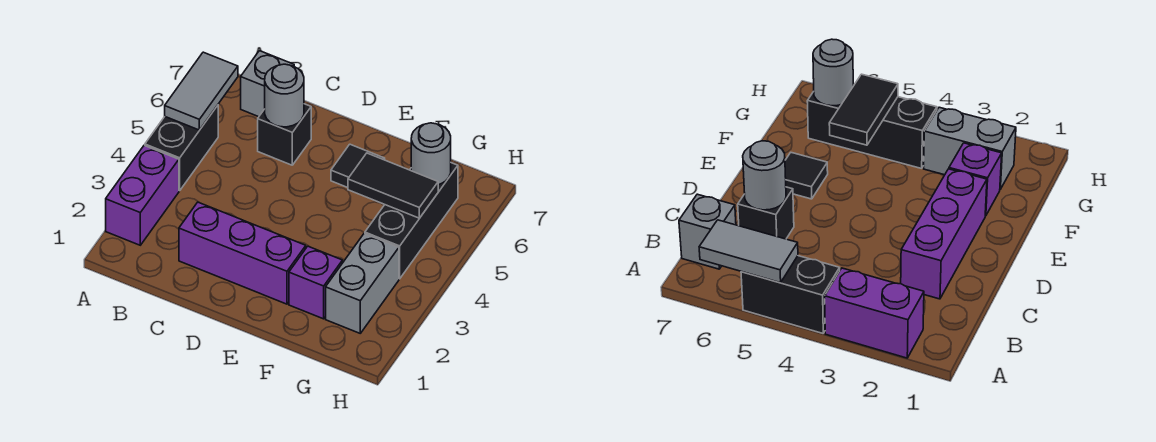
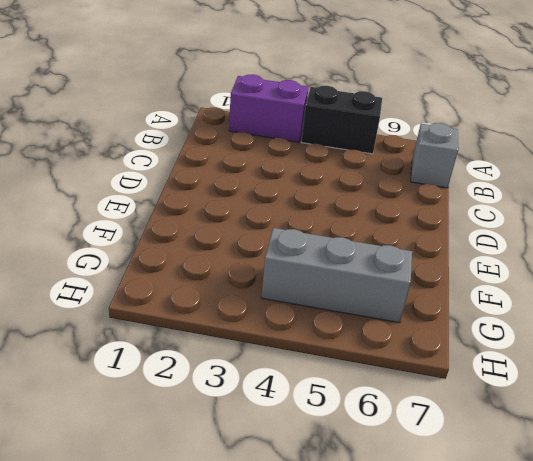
grey 1x3 brick [261,228,412,323] -> black 1x3 brick [365,163,458,279]
none -> purple 1x3 brick [179,202,306,304]
none -> black 1x1 brick [258,104,311,165]
none -> black 1x1 tile [331,144,385,188]

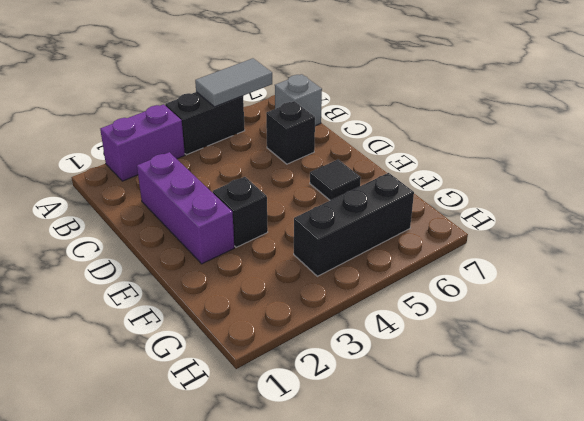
black 1x1 brick [213,177,268,247] -> none
none -> purple 1x1 brick [289,246,342,319]
none -> grey 1x2 brick [326,234,399,333]
none -> grey 1x1 round brick [265,64,304,127]

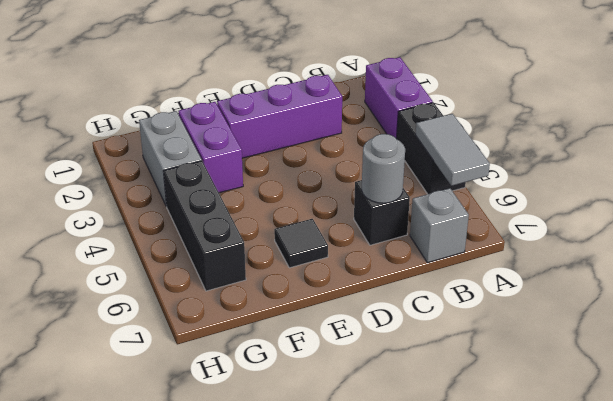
purple 1x2 brick [178,102,243,193] -> purple 1x1 brick [289,246,342,319]
none -> black 1x2 tile [348,153,438,218]
none -> grey 1x1 round brick [411,123,451,185]

